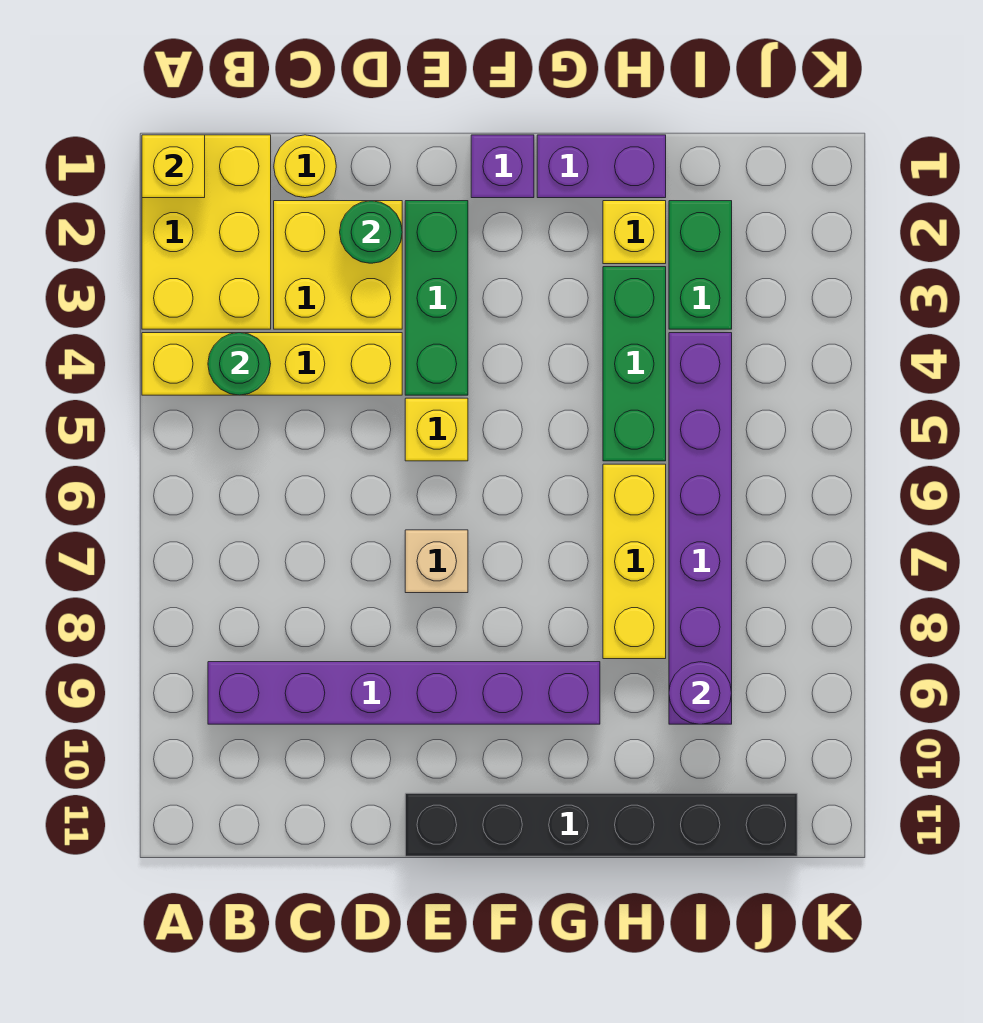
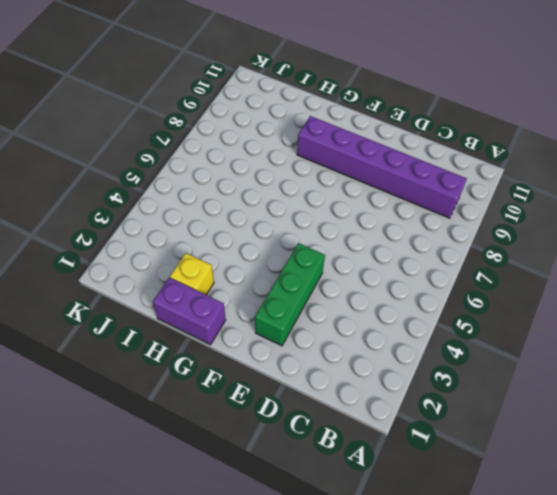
none -> yellow 2x3 brick [142,135,271,329]
none -> yellow 1x4 brick [142,333,402,395]
none -> yellow 1x1 round brick [274,135,336,198]

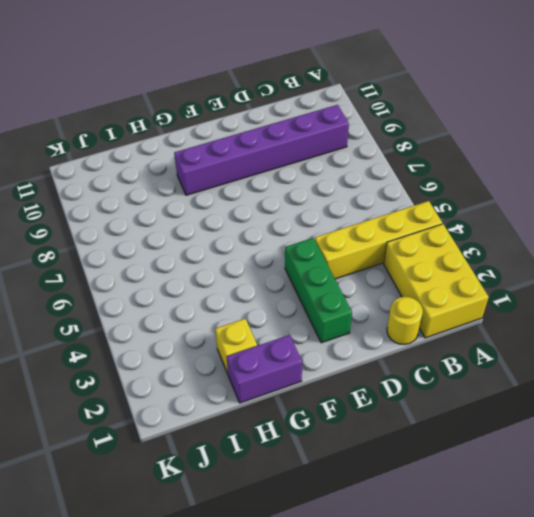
none -> yellow 2x2 brick [274,201,402,329]
none -> yellow 1x1 brick [405,398,468,461]
none -> tan 1x1 brick [405,530,468,593]

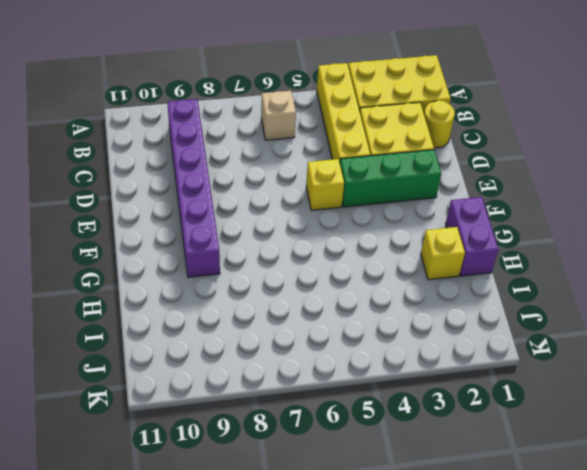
tan 1x1 brick [261,91,296,140] -> tan 1x1 brick moved to [405,530,468,593]
none -> black 1x6 brick [405,793,797,856]
none -> purple 1x1 brick [471,135,534,198]
none -> green 1x3 brick [603,267,666,461]

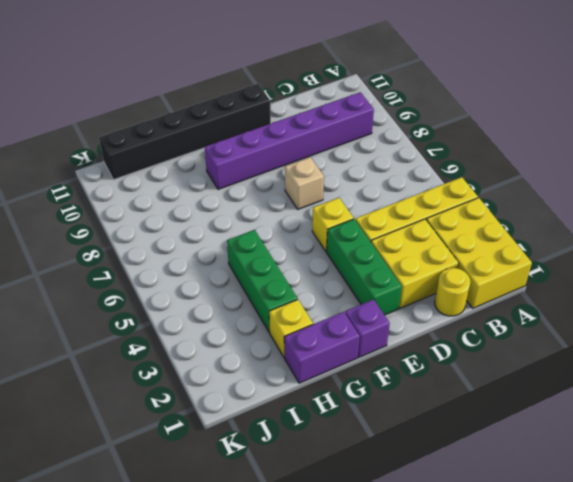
none -> yellow 1x3 brick [603,464,666,659]
none -> green 1x2 brick [669,201,732,329]
none -> purple 1x6 brick [669,333,732,724]

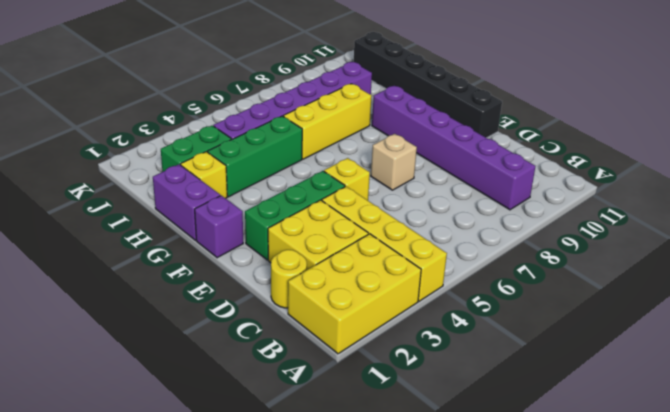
none -> yellow 1x1 brick [142,135,205,198]
none -> green 1x1 round brick [208,333,271,395]
none -> green 1x1 round brick [340,201,402,263]

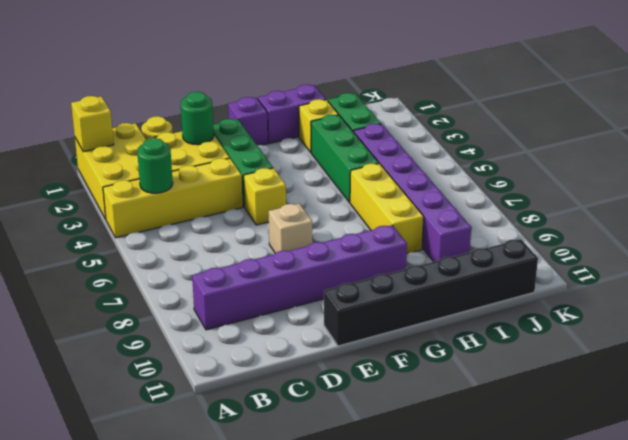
none -> purple 1x1 round brick [669,662,732,724]

